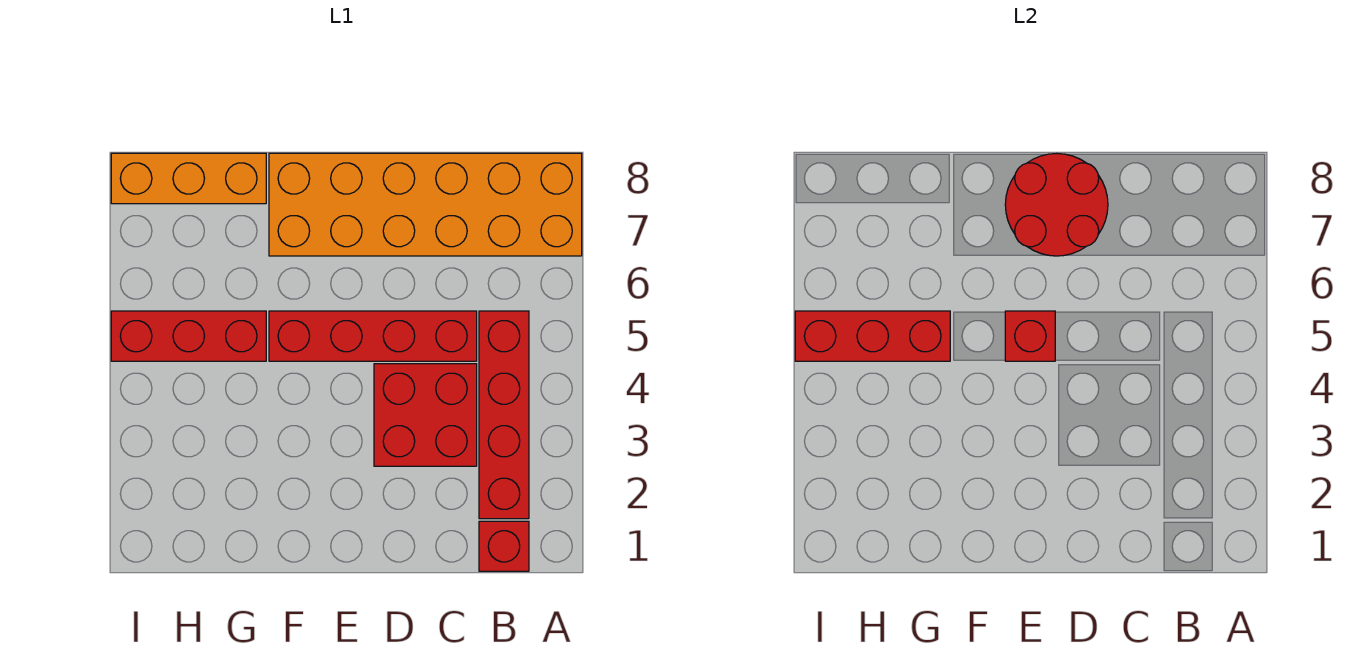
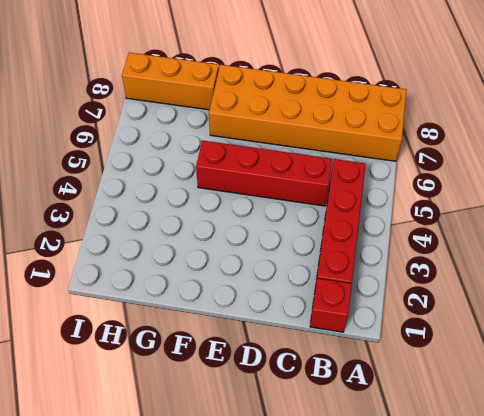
none -> red 2x2 brick [374,364,477,466]
none -> red 1x3 brick [111,311,266,361]

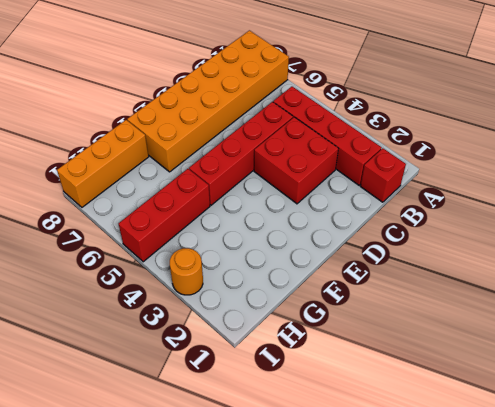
orange 1x1 round brick [170,248,203,295] -> none
none -> red 2x2 round brick [1005,153,1108,256]
none -> red 1x1 brick [1005,311,1055,361]

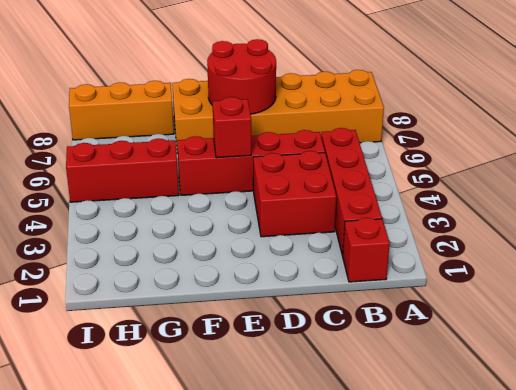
none -> red 1x3 brick [795,311,950,361]

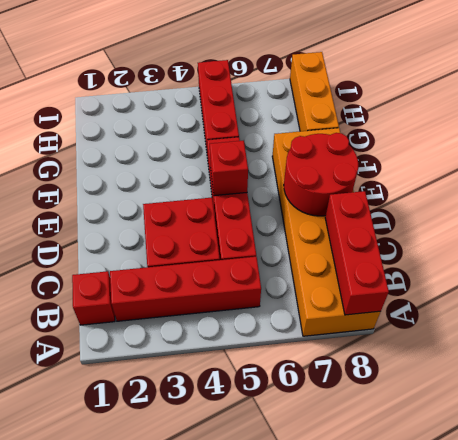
red 1x3 brick [325,191,389,315] -> red 1x3 brick moved to [795,311,950,361]

